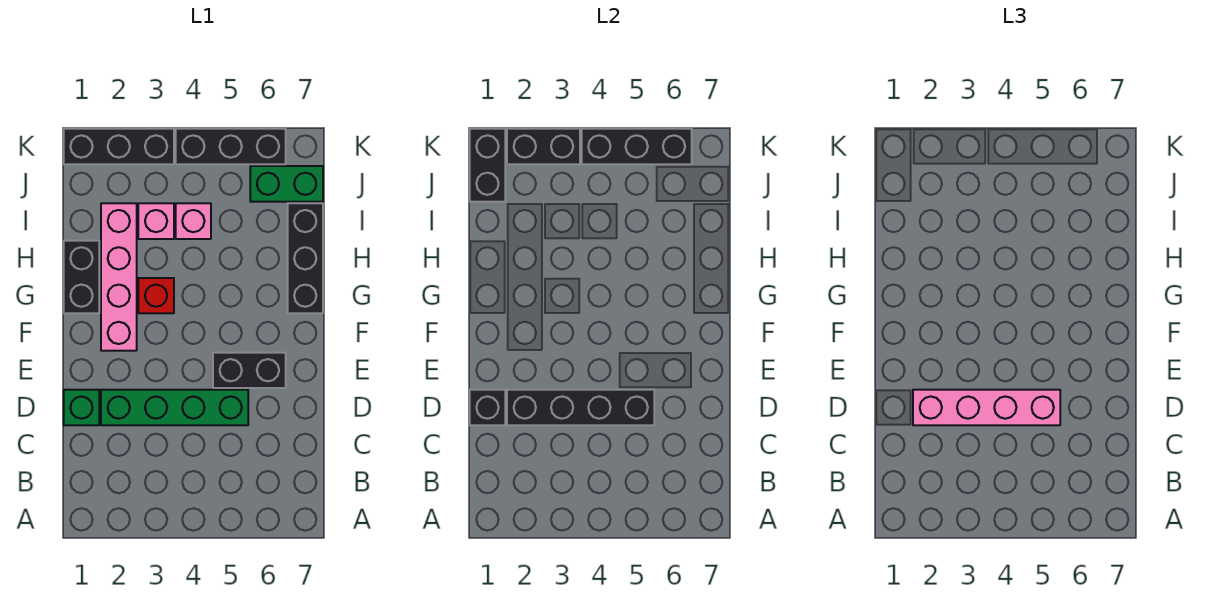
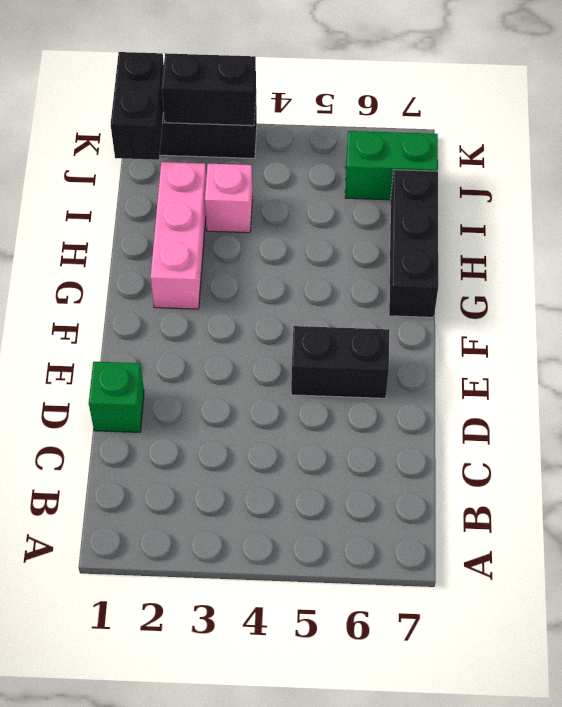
pink 1x3 brick [151,162,206,309] -> pink 1x4 brick [101,203,137,351]
none -> green 1x4 brick [101,390,248,425]
none -> black 1x2 brick [64,241,99,313]
none -> red 1x1 brick [138,278,174,313]

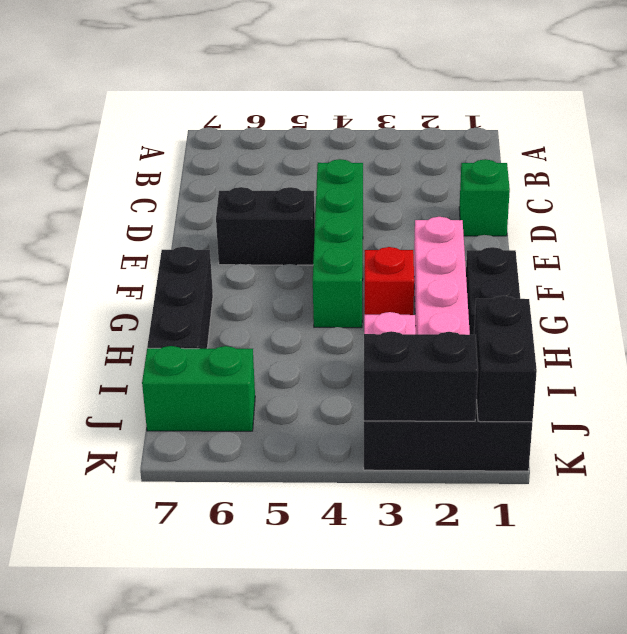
green 1x4 brick [313,159,363,328] -> green 1x4 brick turned to [101,390,248,425]
none -> pink 1x1 brick [176,203,211,239]
none -> black 1x3 brick [176,129,286,164]
none -> black 1x1 brick [470,390,505,425]

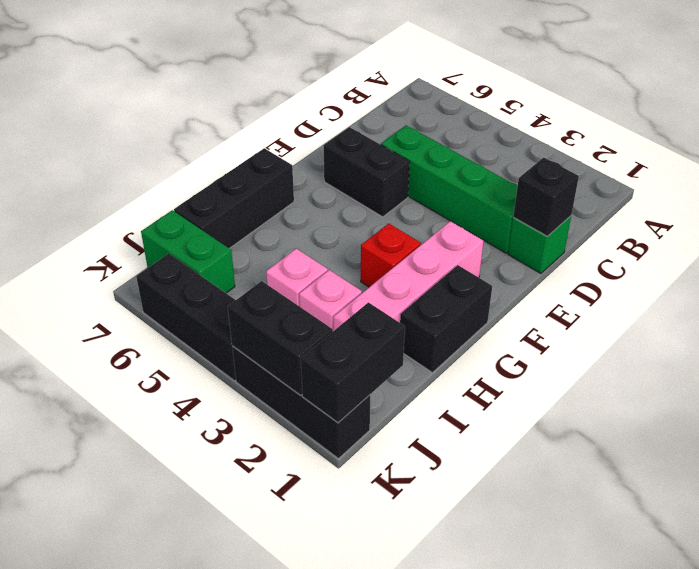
none -> black 1x4 brick [507,390,654,425]
none -> black 1x3 brick [582,129,692,164]
none -> pink 1x4 brick [913,390,1060,425]

